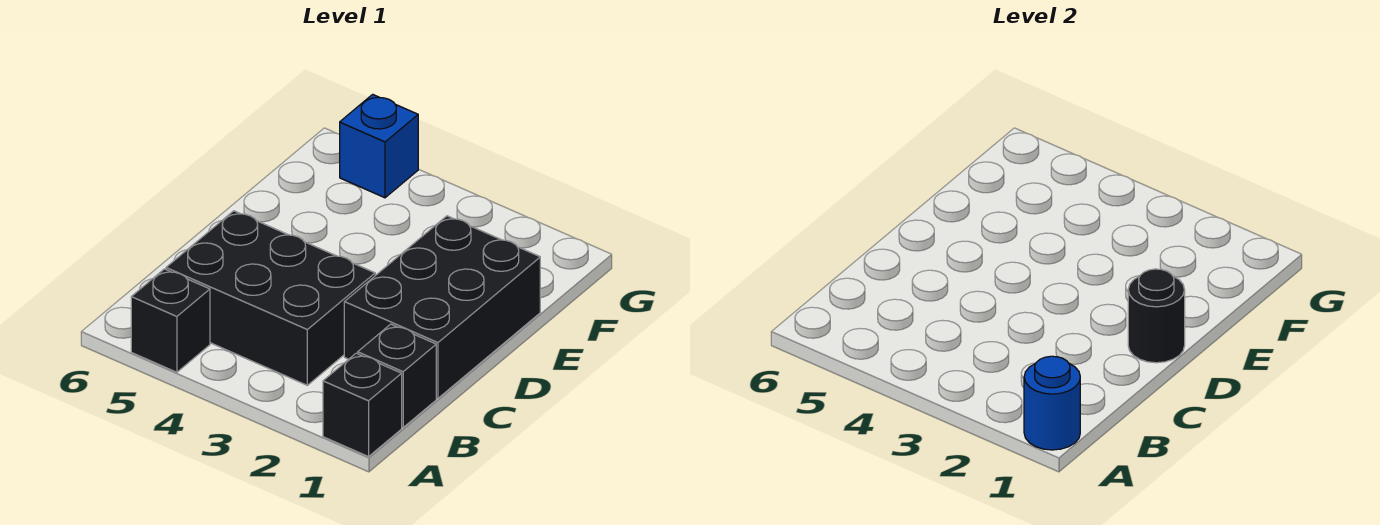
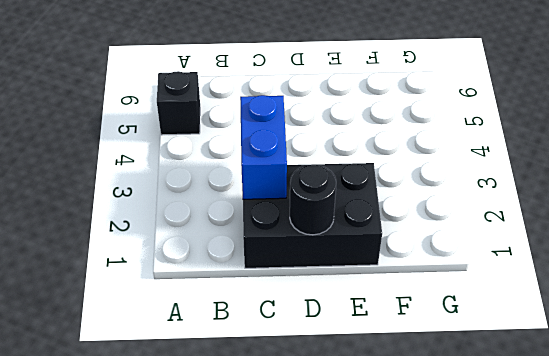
blue 1x2 brick [240,95,287,199] -> none
none -> black 1x1 brick [323,353,402,457]
none -> black 1x1 brick [358,324,436,427]

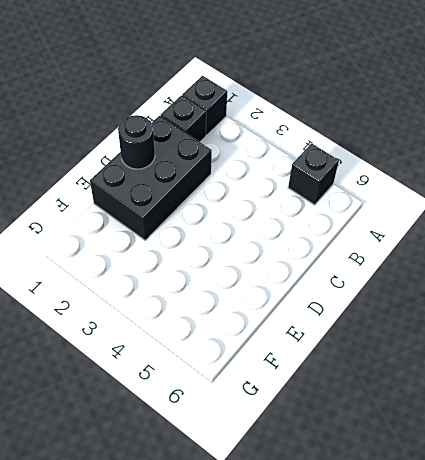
none -> black 2x3 brick [166,211,375,385]
none -> blue 1x1 brick [340,94,418,198]

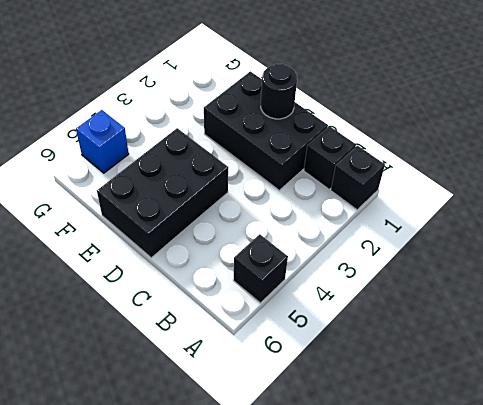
black 2x3 brick [97,128,228,258] -> black 2x3 brick moved to [166,211,375,385]
none -> blue 1x1 round brick [1024,356,1080,450]

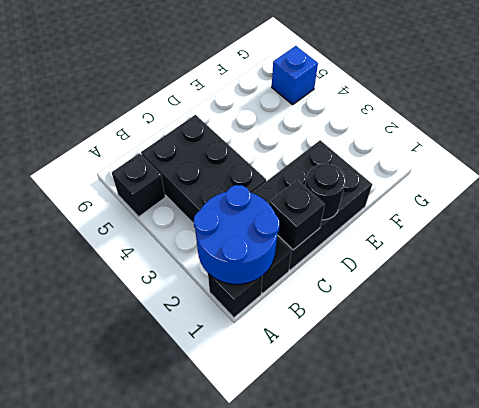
blue 2x2 round brick [194,185,280,284] -> blue 1x1 round brick [1024,356,1080,450]
black 1x1 brick [269,180,325,250] -> none

